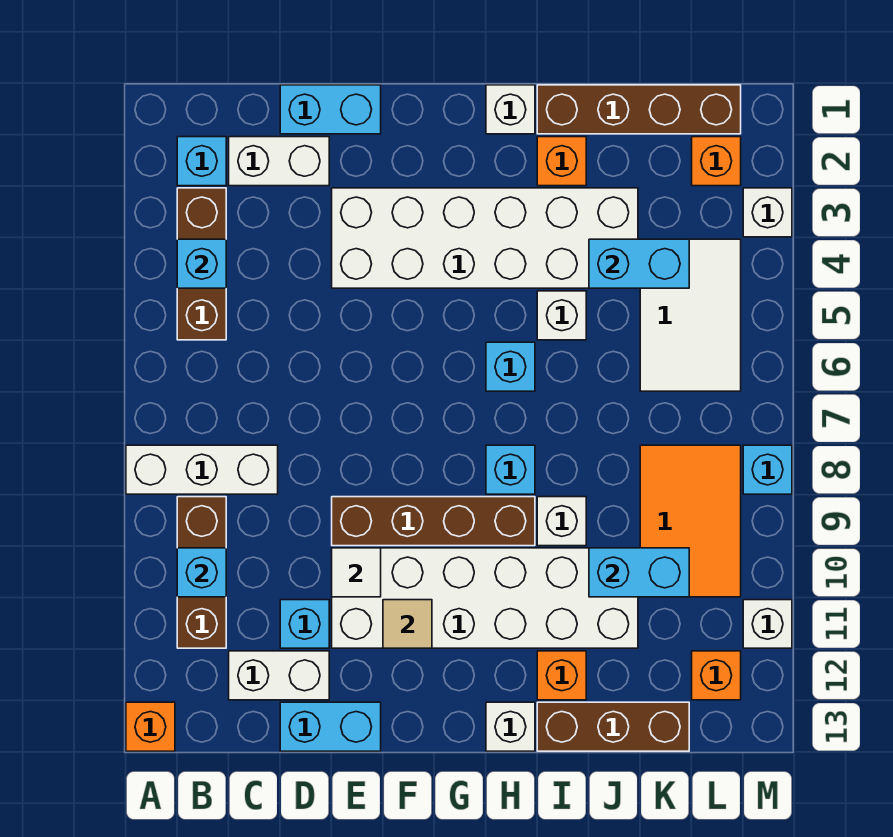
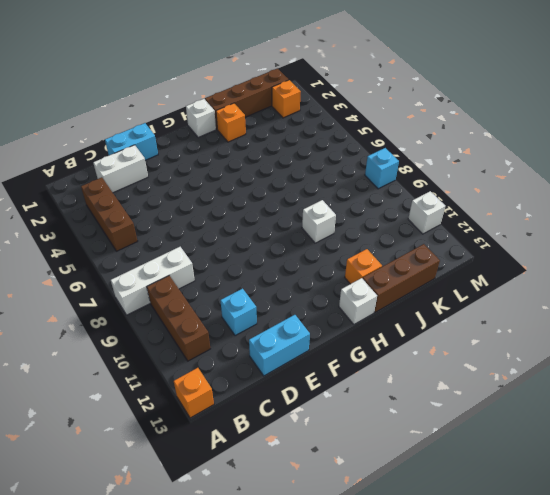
none -> cyan 1x1 brick [177,137,226,186]
none -> white 1x2 brick [229,651,329,700]
none -> white 2x6 brick [332,188,638,288]
none -> brown 1x4 brick [332,497,535,546]

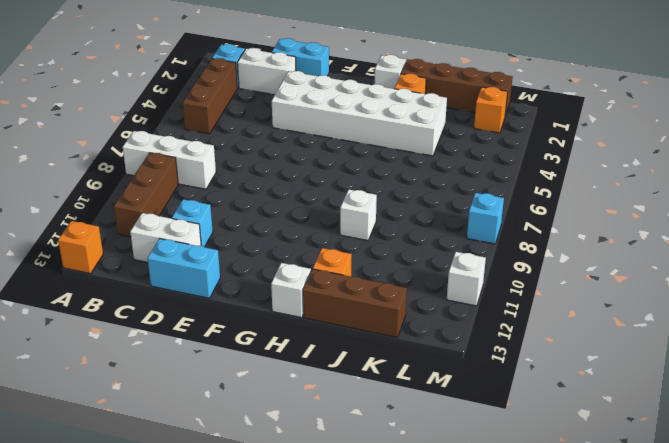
none -> brown 1x4 brick [332,497,535,546]
none -> white 2x6 brick [332,548,638,648]
none -> cyan 1x1 brick [486,342,535,391]
none -> cyan 1x1 brick [486,445,535,494]

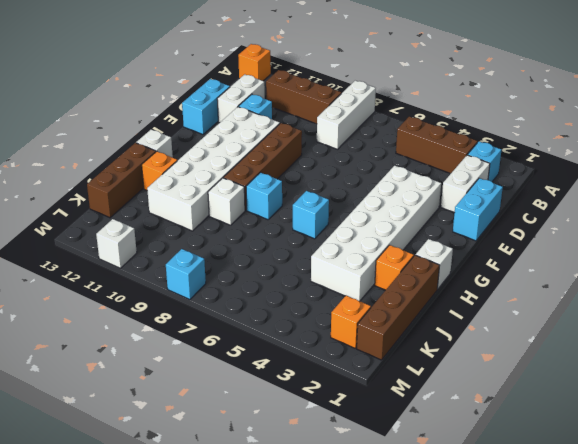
none -> white 1x1 brick [537,291,586,340]
none -> white 2x3 tile [640,239,741,391]
none -> orange 2x3 tile [640,445,741,597]
none -> orange 1x1 brick [692,651,741,700]

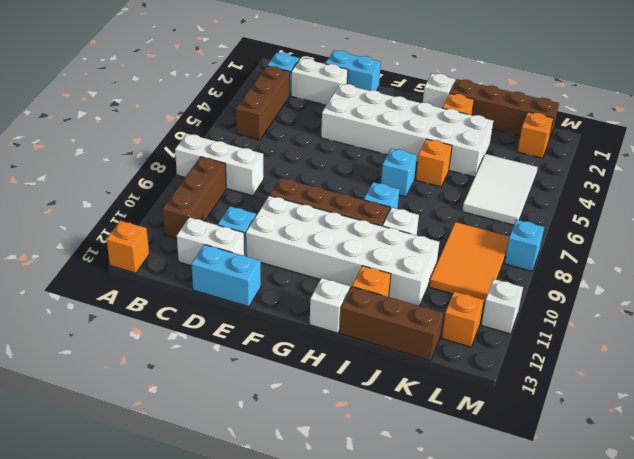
orange 1x1 brick [416,139,452,187] -> white 1x1 brick [537,291,586,340]
none -> white 1x1 brick [743,188,792,237]
none -> cyan 1x1 brick [177,239,226,288]
none -> cyan 1x1 brick [177,548,226,597]
none -> white 1x1 tile [332,548,381,597]

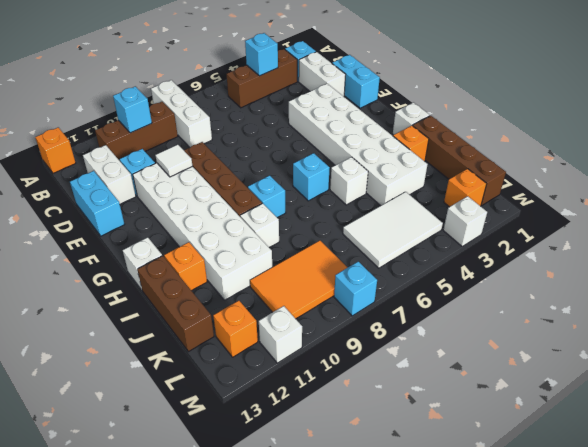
none -> tan 1x1 tile [383,600,432,648]
none -> cyan 1x2 brick [589,239,689,288]
none -> cyan 1x2 brick [589,548,689,597]

